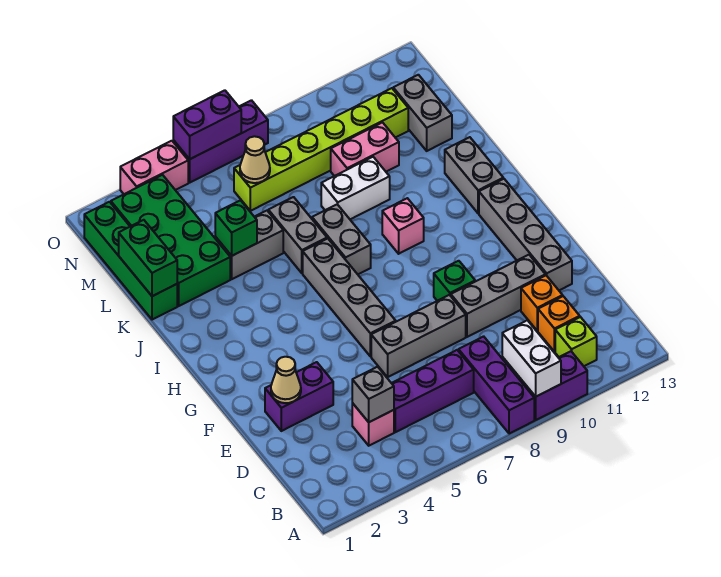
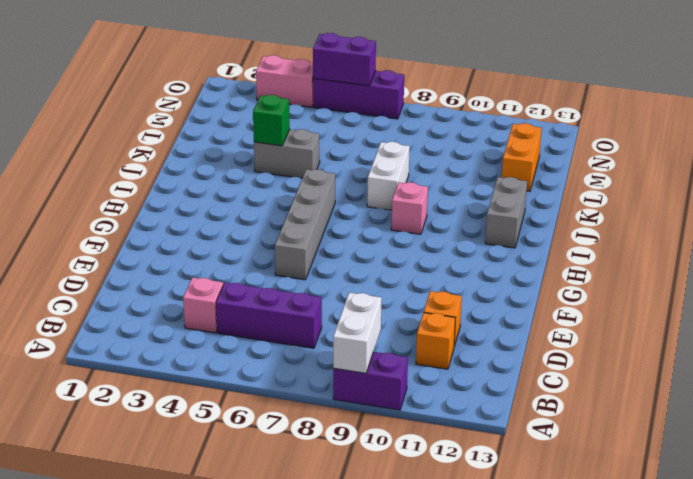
white 1x2 brick [367,142,410,210] -> white 1x2 brick turned to [321,157,390,219]
orange 1x2 brick [502,123,542,191] -> grey 1x2 brick [393,75,452,151]
none -> purple 1x3 brick [459,336,534,434]
none -> lime 1x1 brick [555,317,597,366]
none -> purple 1x2 brick [265,362,333,431]
none -> grey 1x3 brick [371,295,466,377]

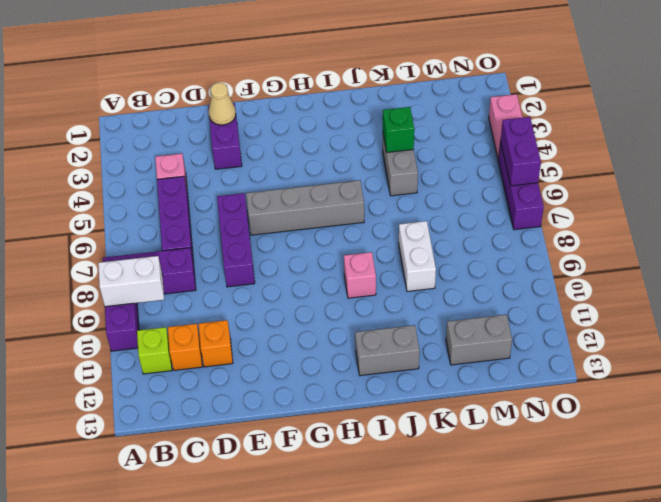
purple 1x3 brick [217,193,255,287] -> grey 1x3 brick [371,295,466,377]
none -> grey 1x3 brick [451,255,545,337]
none -> grey 1x4 brick [479,179,572,290]
none -> green 1x1 brick [434,261,475,301]
none -> grey 1x2 brick [312,204,371,274]

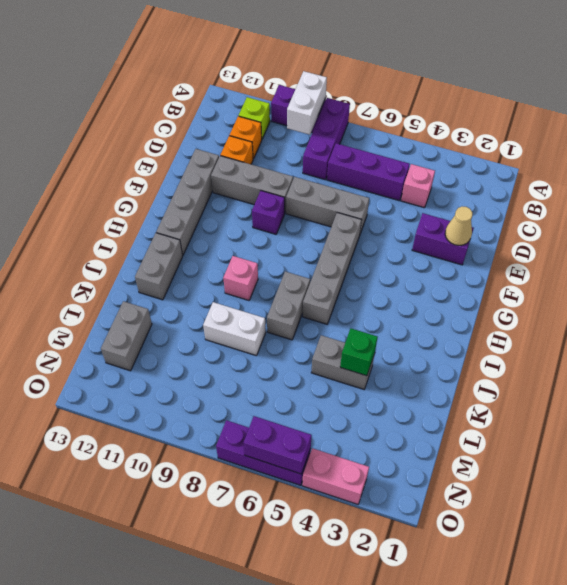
purple 1x1 brick [252,191,285,234] -> green 1x1 brick [434,261,475,301]
none -> grey 1x2 brick [268,197,327,273]
none -> green 1x4 brick [84,202,177,320]
none -> green 2x4 brick [111,175,230,306]
none -> pink 1x2 brick [331,122,399,176]

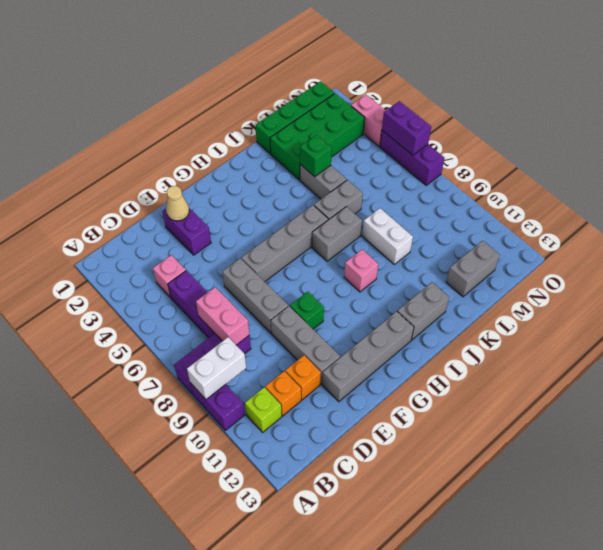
pink 1x2 brick [196,287,249,345] -> pink 1x2 brick moved to [331,122,399,176]
none -> lime 1x6 brick [234,88,408,211]
none -> grey 1x1 brick [352,367,394,422]
none -> green 1x2 brick [119,220,177,296]
none -> tan 1x1 cone [240,136,270,183]

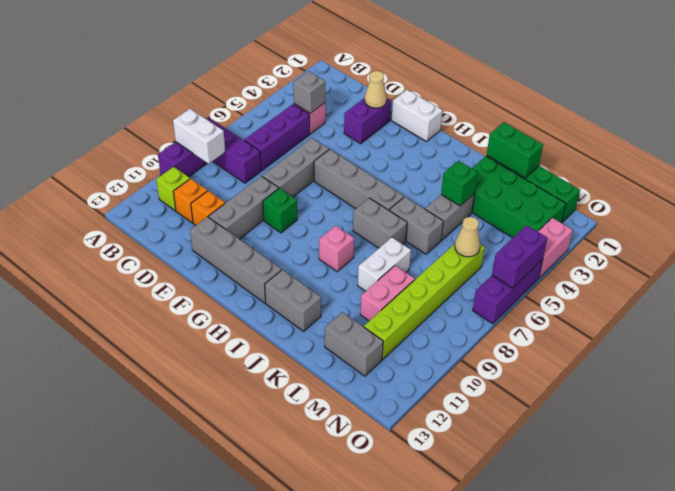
white 1x2 brick [392,90,442,142] -> none

